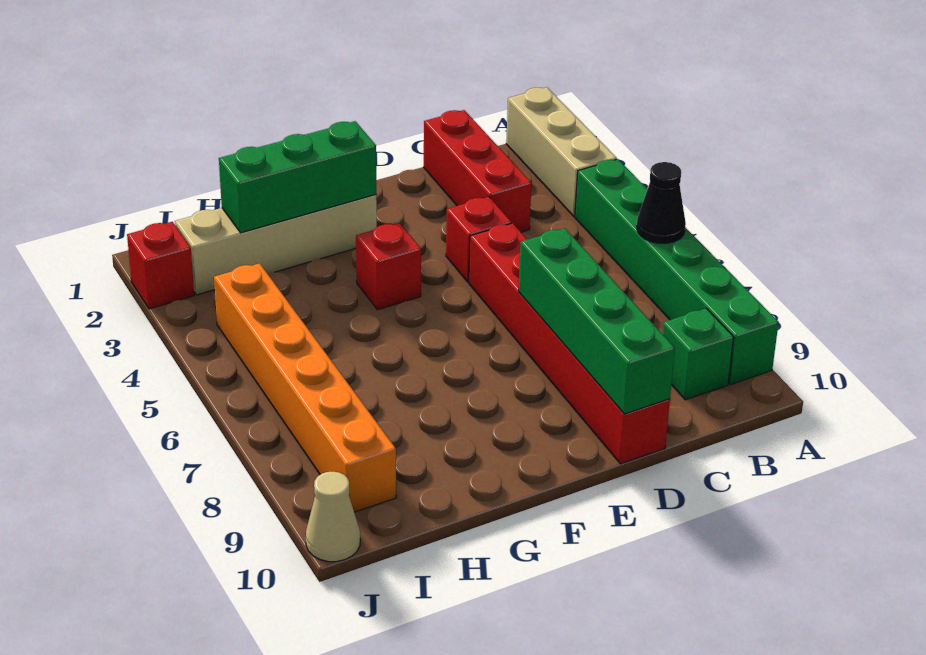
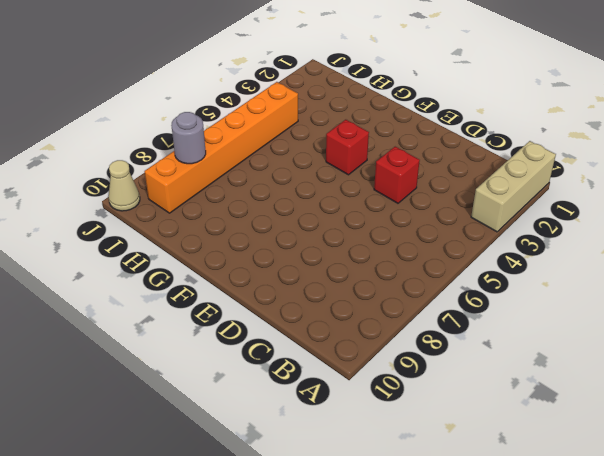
grey 1x1 round brick [171,112,206,164] -> none
none -> green 1x6 brick [575,159,779,385]
none -> green 1x1 brick [662,308,734,400]
none -> red 1x3 brick [424,110,531,232]

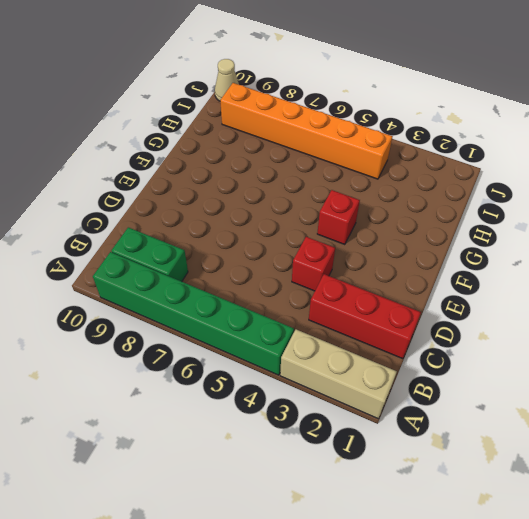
green 1x2 brick [111,227,188,282] -> green 1x1 brick [662,308,734,400]
none -> red 1x6 brick [469,223,670,464]
none -> tan 1x4 brick [175,195,377,295]
none -> red 1x1 brick [127,222,194,309]

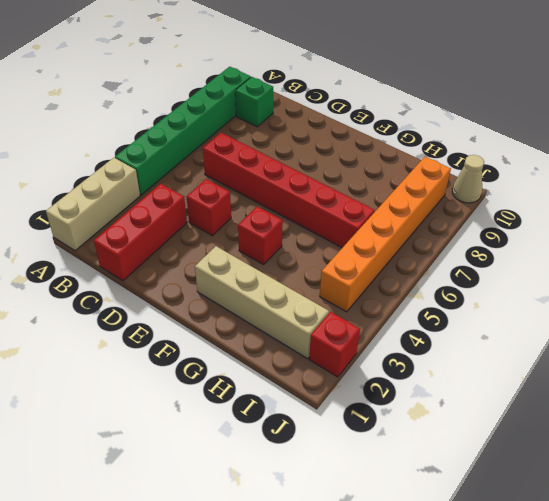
red 1x6 brick [203,133,375,248] -> red 1x6 brick turned to [469,223,670,464]
none -> black 1x1 cone [637,162,686,243]
none -> green 1x4 brick [519,228,675,414]
none -> green 1x3 brick [219,121,376,233]

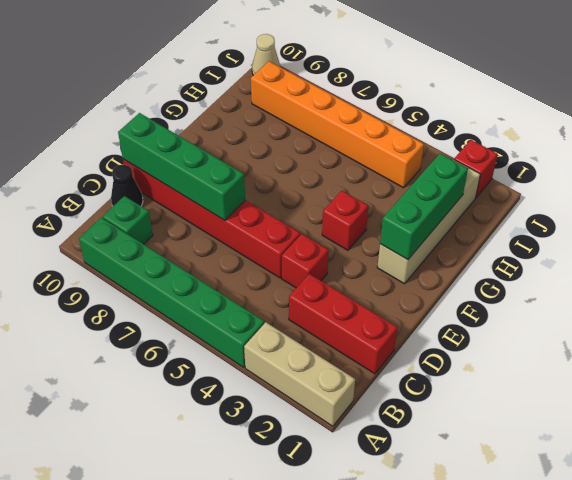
black 1x1 cone [111,165,143,206] -> black 1x1 cone moved to [637,162,686,243]

